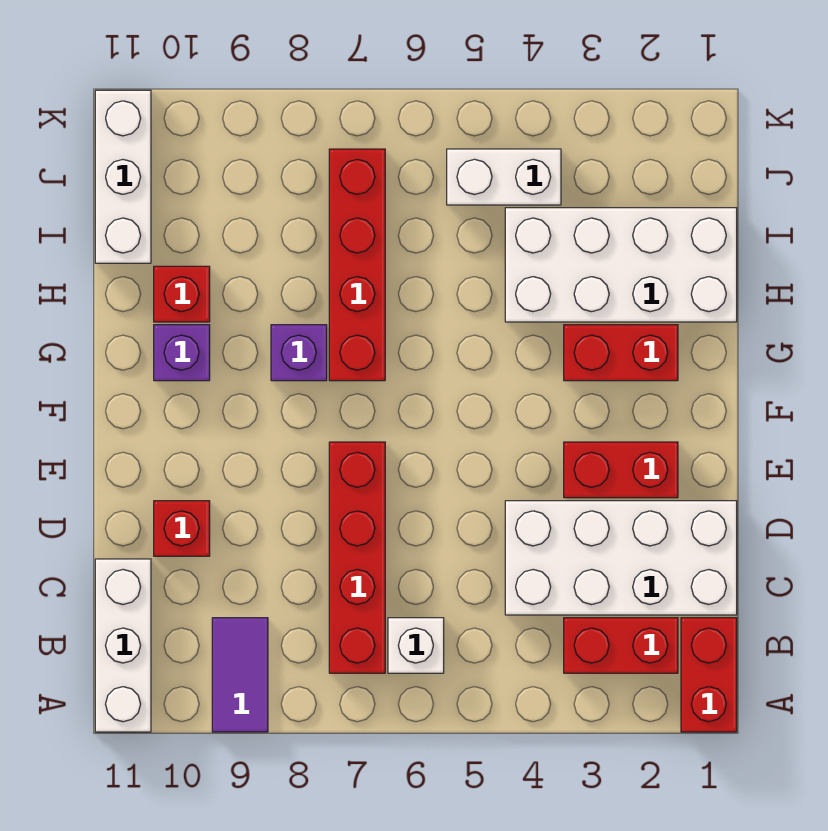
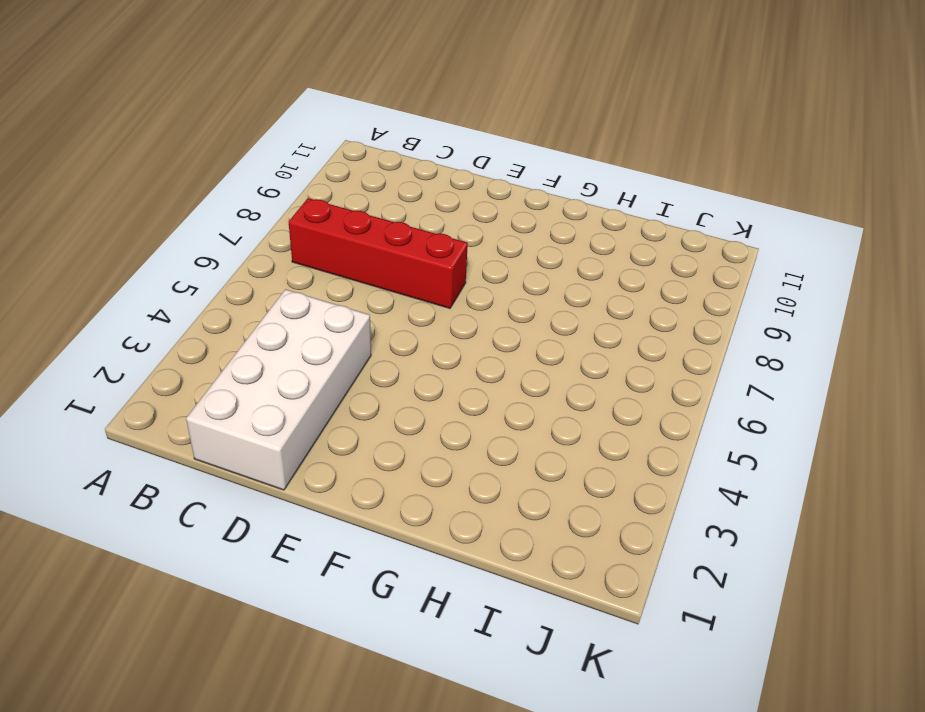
none -> red 1x2 brick [681,618,737,732]
none -> purple 1x2 tile [212,618,268,732]
none -> white 1x3 brick [95,559,151,732]

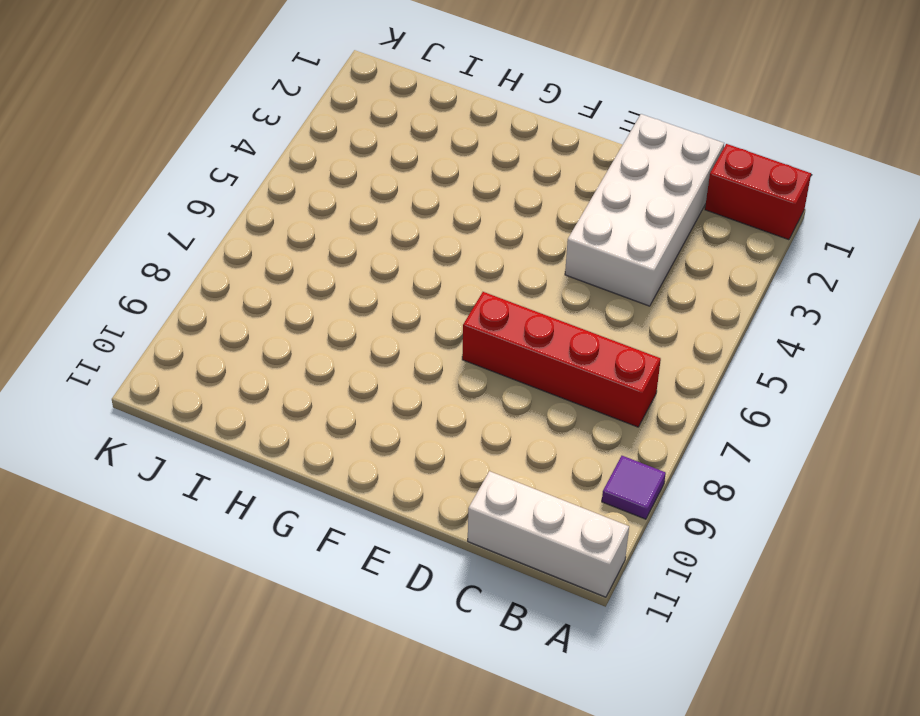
purple 1x1 tile [602,456,666,519] -> purple 1x2 tile [212,618,268,732]
none -> red 1x2 brick [564,618,678,673]
none -> white 1x1 brick [388,618,444,673]
none -> red 1x1 brick [154,501,210,556]

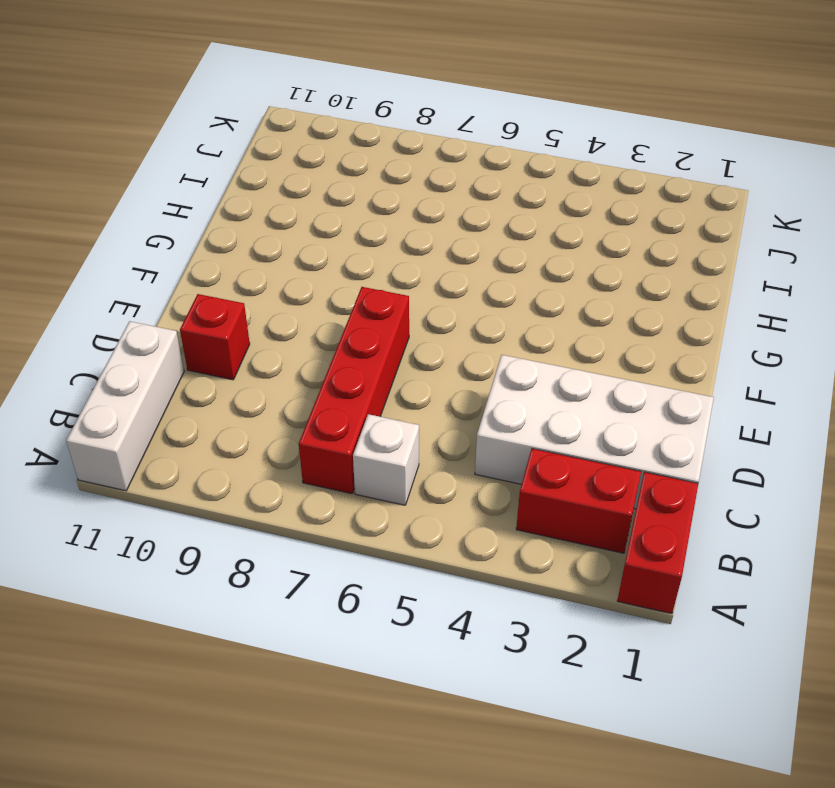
none -> purple 1x2 tile [212,618,268,732]
none -> red 1x2 brick [564,442,678,498]
none -> red 1x2 brick [564,325,678,381]

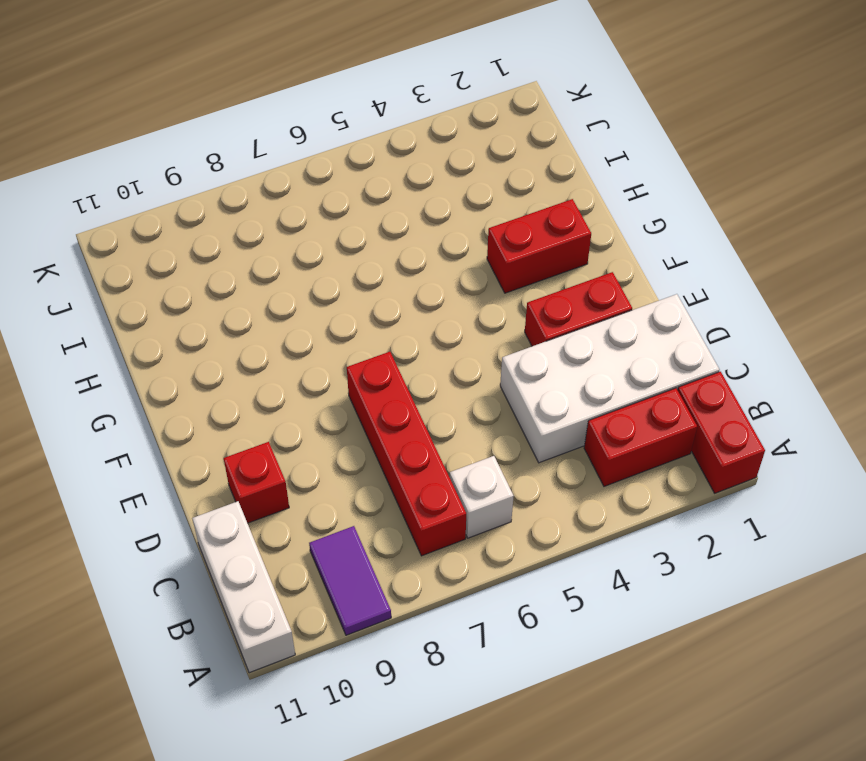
none -> red 1x4 brick [329,149,385,381]
none -> purple 1x1 brick [271,325,327,381]
none -> purple 1x1 brick [154,325,210,381]

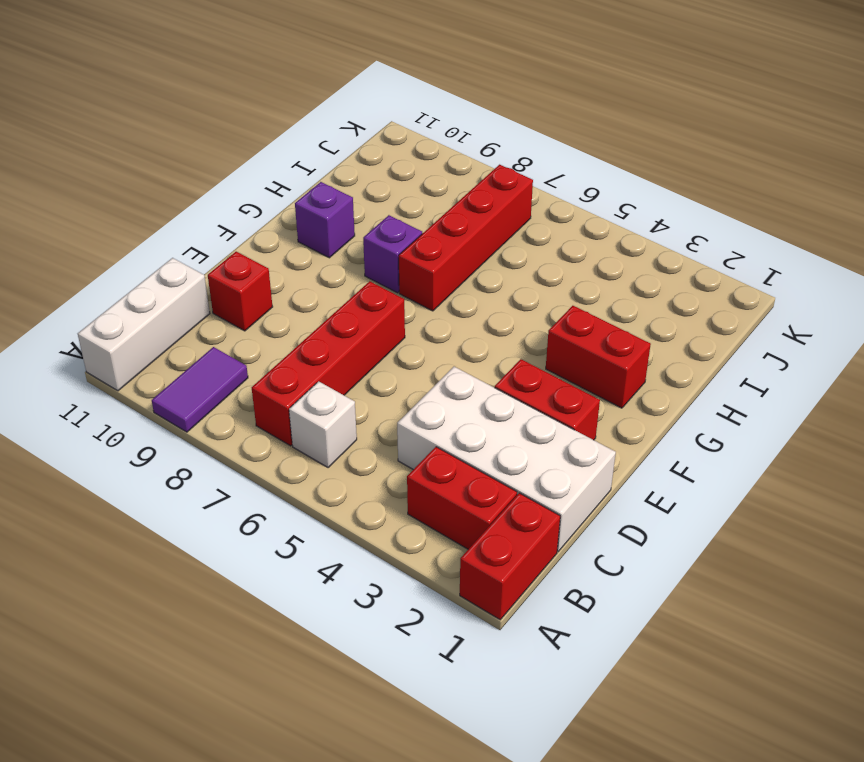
none -> white 2x4 brick [505,208,737,322]
none -> red 1x1 brick [154,266,210,322]
none -> white 1x3 brick [95,90,151,263]

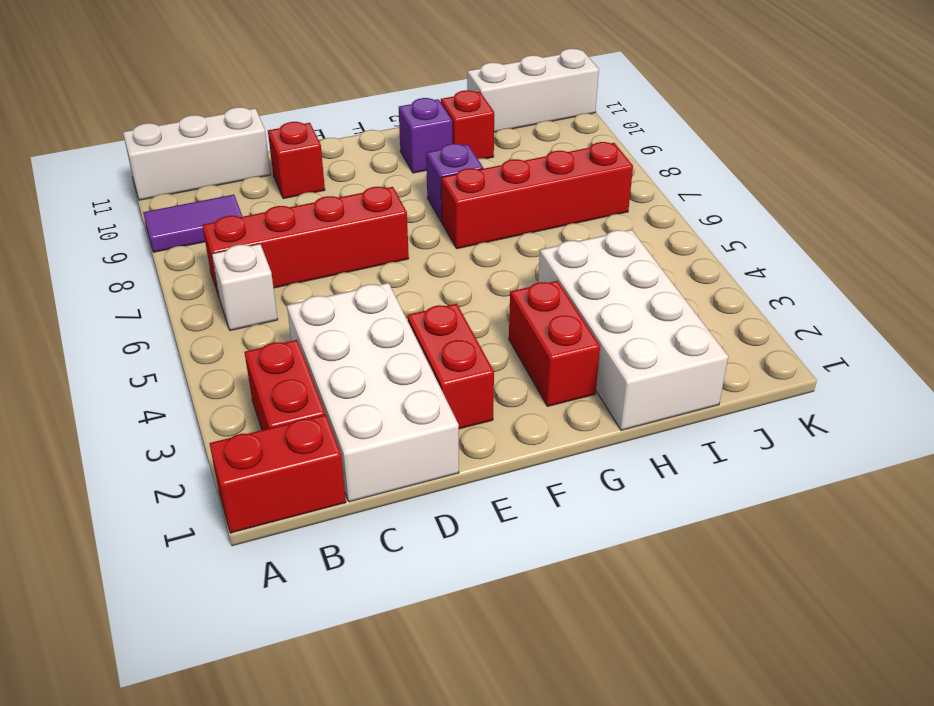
none -> white 1x2 brick [447,149,561,205]

